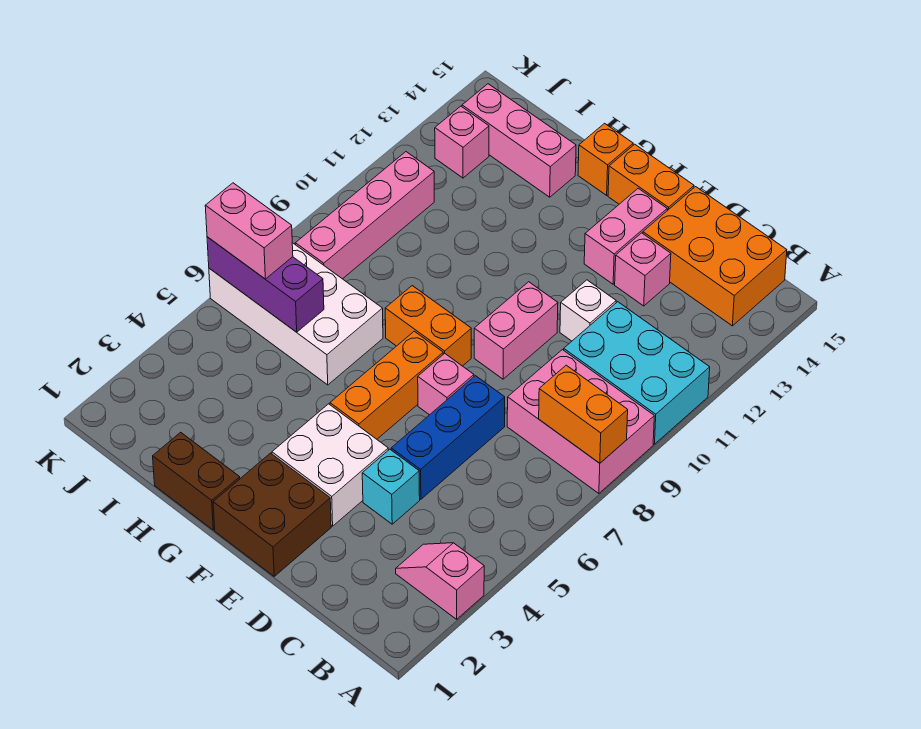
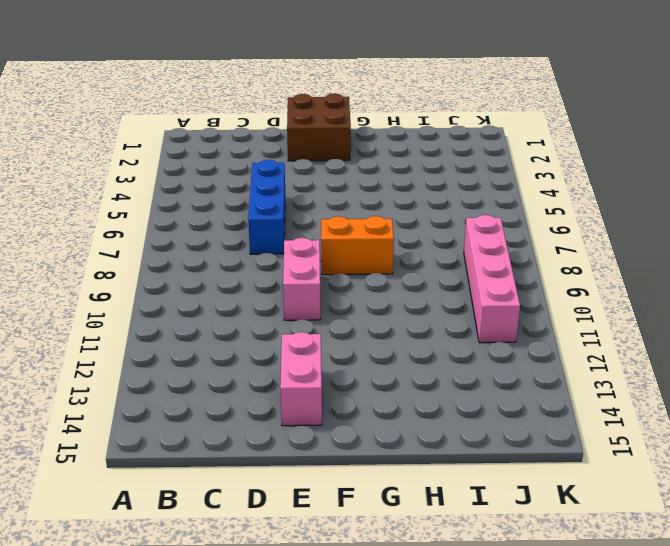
none -> pink 1x2 slope [396,543,484,619]
none -> pink 2x3 brick [507,350,654,493]
none -> cyan 2x3 brick [564,302,710,444]

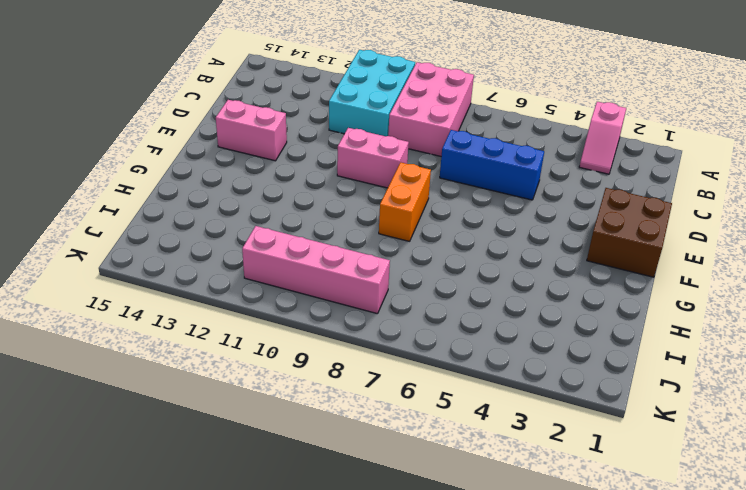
none -> orange 2x3 brick [643,187,787,326]
none -> cyan 1x1 brick [362,449,420,524]
none -> white 1x1 brick [560,280,616,341]

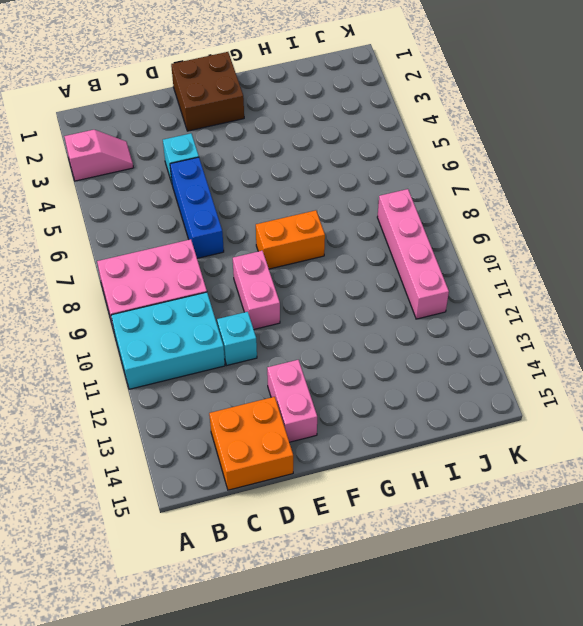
orange 2x2 brick [209,397,293,490] -> orange 2x3 brick [643,187,787,326]
cyan 1x1 brick [217,312,257,365] -> white 1x1 brick [560,280,616,341]
none -> pink 1x1 brick [615,233,671,306]
none -> white 2x2 brick [272,404,388,526]
none -> pink 1x1 brick [418,353,474,415]

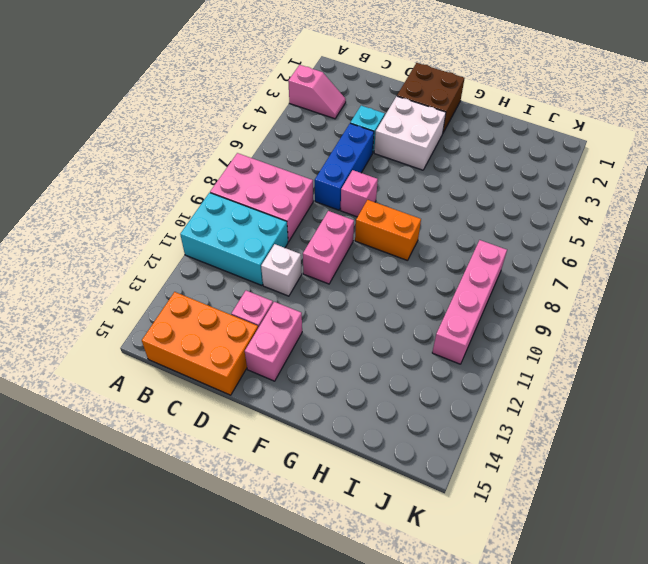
none -> orange 1x2 brick [608,144,694,211]
none -> orange 1x3 brick [330,331,443,439]
none -> brown 1x2 brick [153,432,240,530]

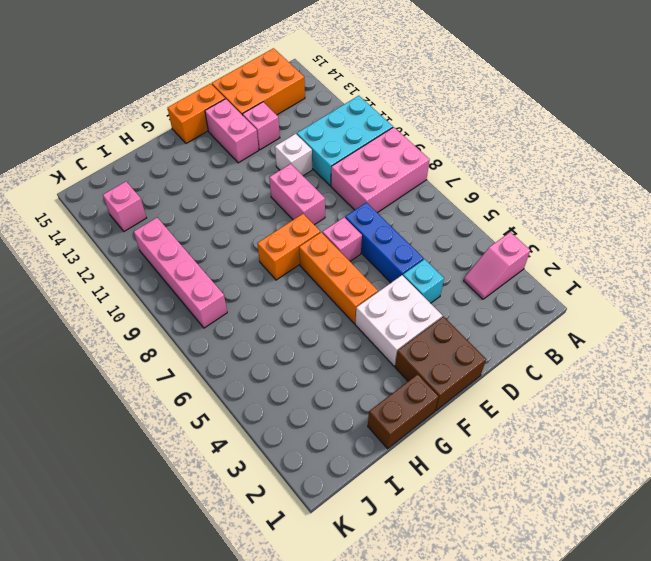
none -> orange 1x1 brick [578,123,633,195]
none -> white 2x4 brick [209,243,383,385]
none -> pink 1x3 brick [462,84,576,197]

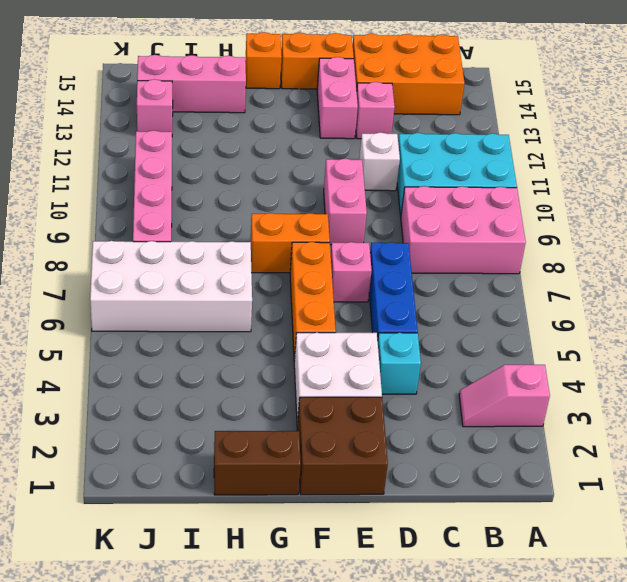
none -> orange 1x2 brick [539,365,628,463]
none -> purple 1x3 brick [207,237,324,332]
none -> pink 1x2 brick [205,183,293,279]

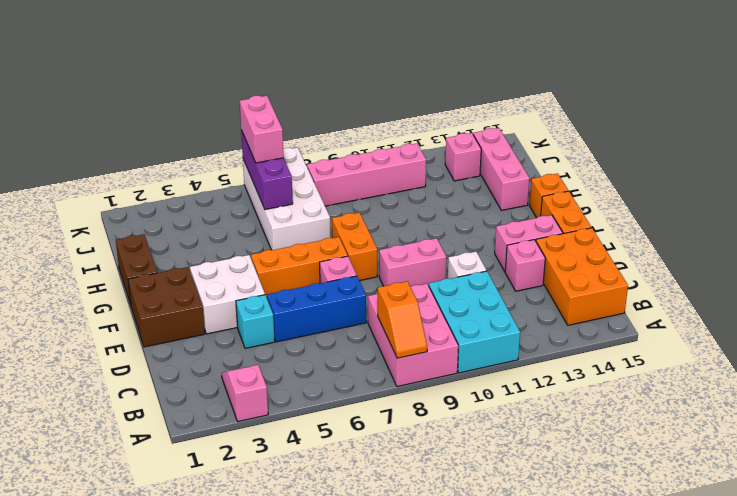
orange 1x2 slope [378,281,427,358] -> orange 1x2 brick [539,365,628,463]

